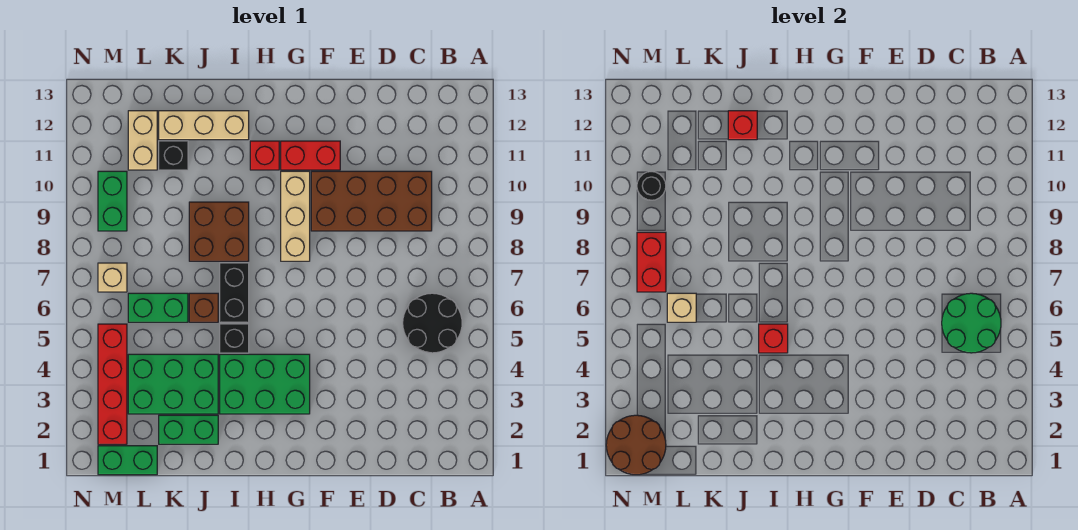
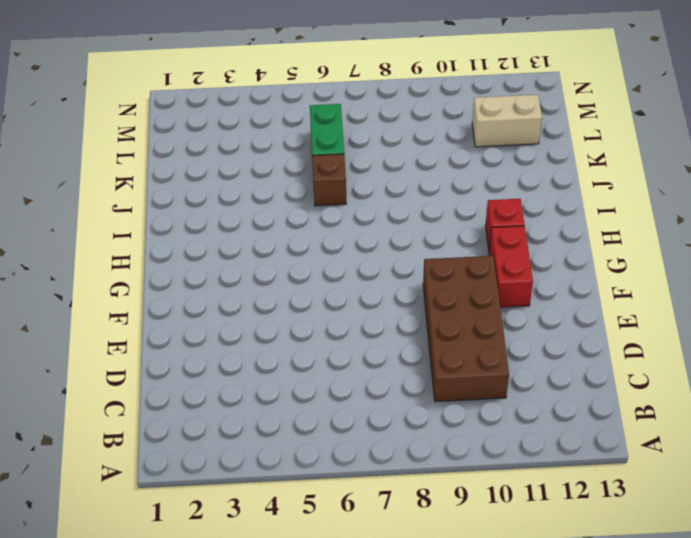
none -> black 2x2 round brick [403,293,462,353]
none -> green 2x3 brick [220,354,310,414]
none -> tan 1x3 brick [281,171,310,261]

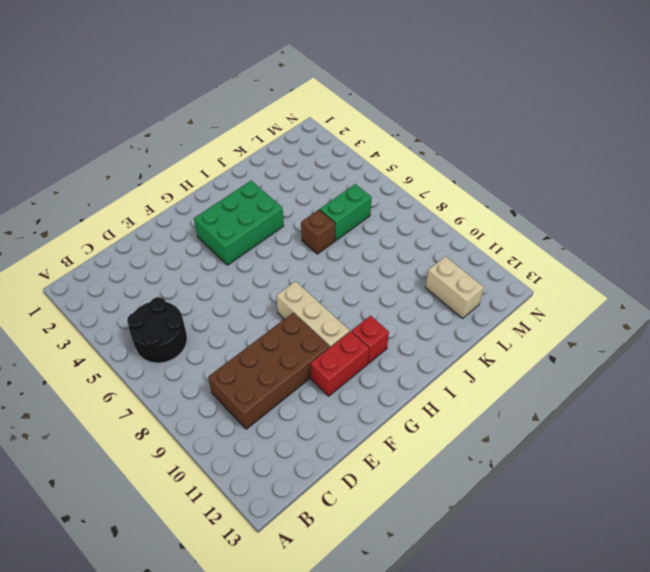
none -> black 1x1 brick [220,324,249,353]
none -> black 1x2 brick [220,263,249,322]
none -> brown 2x2 brick [189,202,249,261]

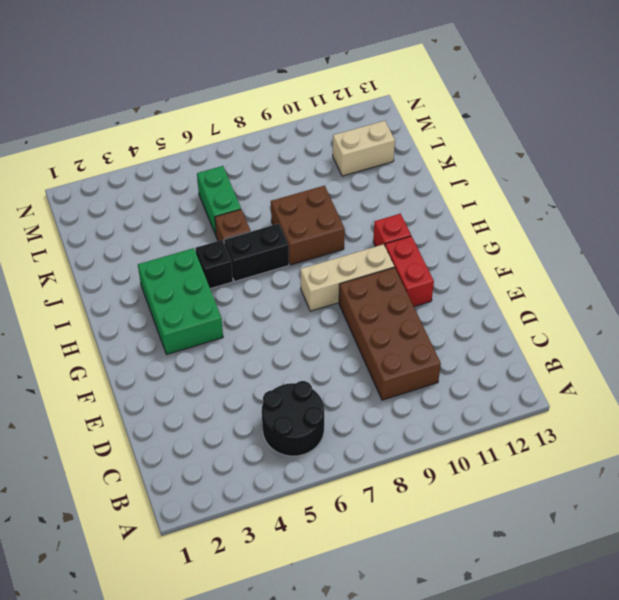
none -> tan 1x3 brick [159,111,249,140]
none -> green 1x2 brick [159,415,218,444]
none -> green 2x3 brick [128,354,218,414]

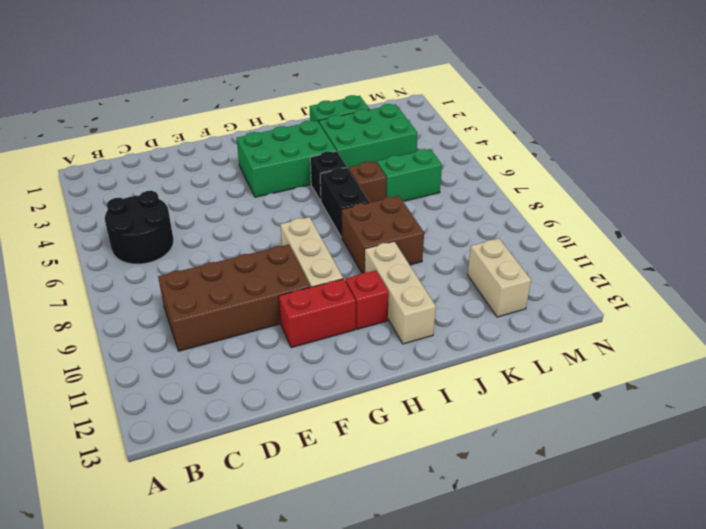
tan 1x3 brick [365,241,436,344] -> tan 1x3 brick turned to [159,111,249,140]
none -> black 1x1 brick [159,141,188,170]
none -> green 1x2 brick [98,446,157,475]
none -> red 1x4 brick [98,324,127,444]

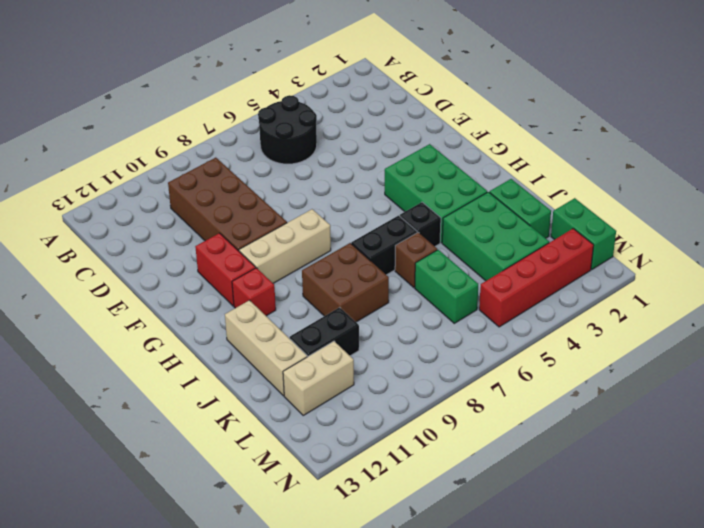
black 1x2 brick [290,307,359,357] -> black 1x1 brick [159,141,188,170]
none -> tan 1x1 brick [98,263,127,292]
none -> green 1x2 brick [98,171,127,231]
none -> green 2x2 round brick [942,293,1001,353]

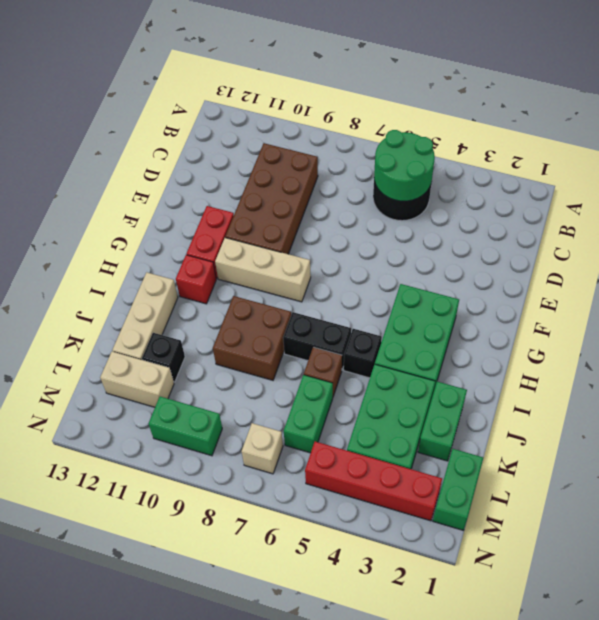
none -> red 1x1 brick [759,324,788,353]
none -> red 1x1 brick [728,111,757,140]
none -> tan 1x1 brick [667,293,696,322]

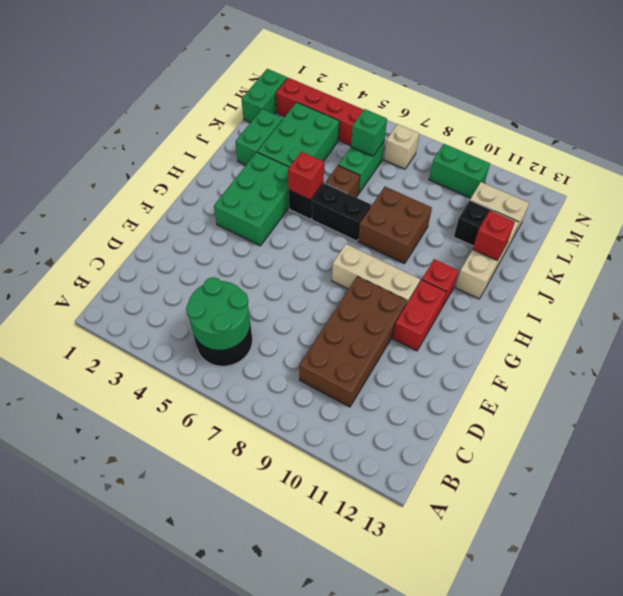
green 1x1 brick [351,109,387,156] -> tan 1x1 brick [667,293,696,322]
none -> brown 2x2 round brick [606,415,666,475]
none -> red 1x2 brick [637,232,666,292]
none -> black 1x1 round brick [637,172,666,200]

